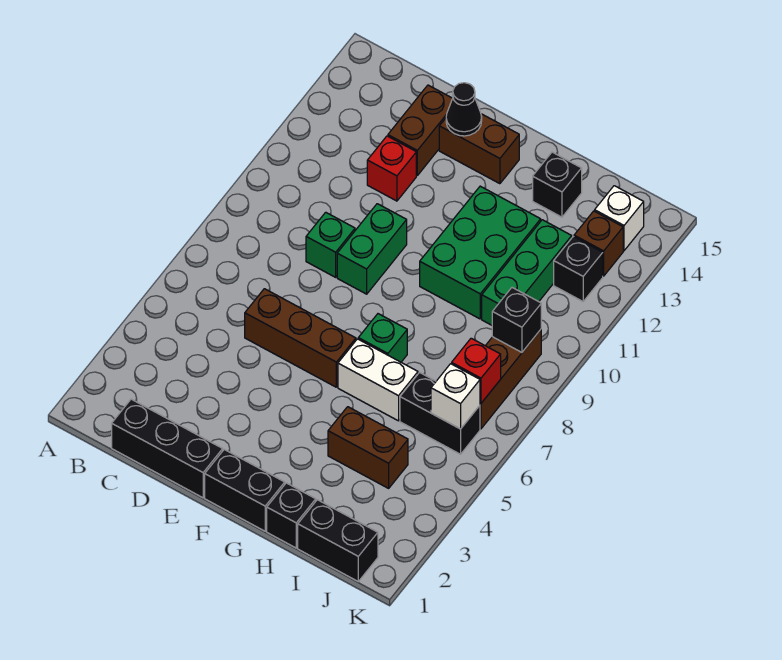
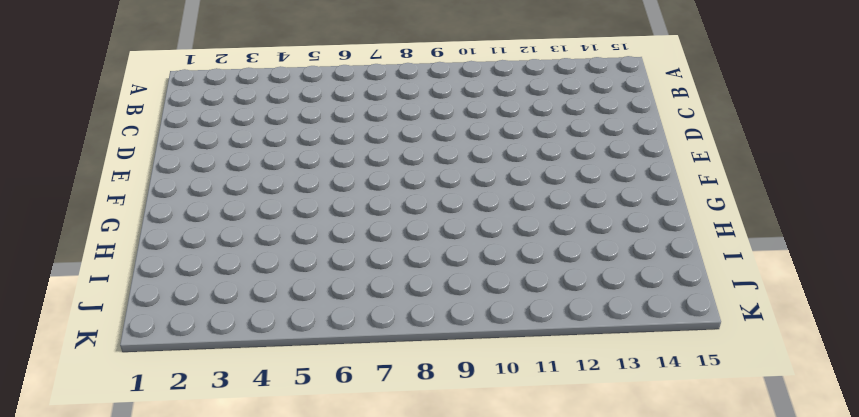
none -> black 1x3 brick [112,399,223,498]
none -> brown 1x3 brick [245,289,356,387]
none -> green 1x1 brick [306,212,355,277]

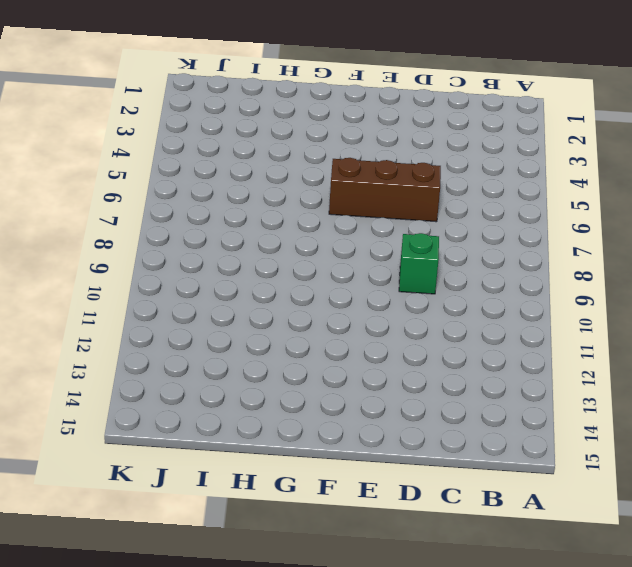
none -> black 1x3 brick [112,399,223,498]
none -> red 1x1 brick [367,136,416,201]
none -> brown 1x2 brick [388,85,453,175]

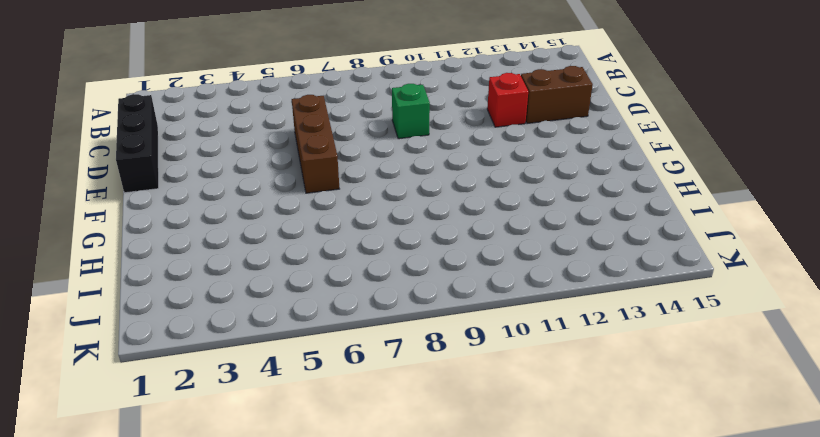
none -> green 1x2 brick [337,204,407,294]
none -> brown 1x2 brick [439,114,519,184]
none -> black 1x2 brick [205,450,285,531]

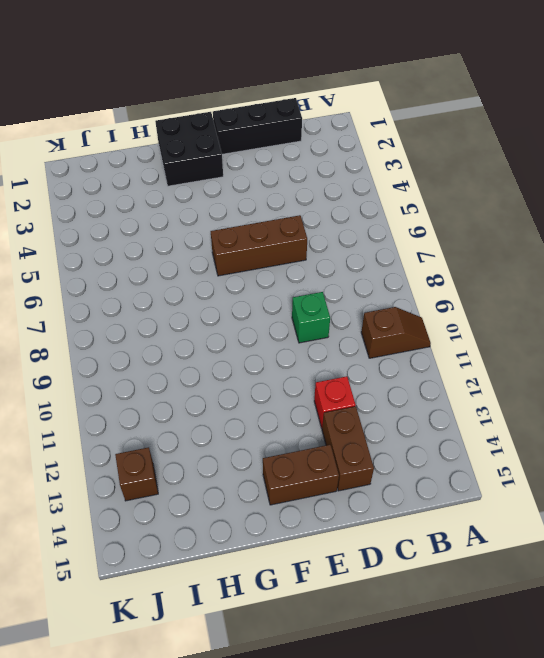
brown 1x2 slope [361,307,431,358] -> none
black 2x2 brick [155,112,223,186] -> black 1x2 brick [205,450,285,531]
none -> green 1x2 brick [337,204,407,294]
none -> white 1x2 brick [338,339,418,421]
none -> green 1x1 brick [358,314,407,362]

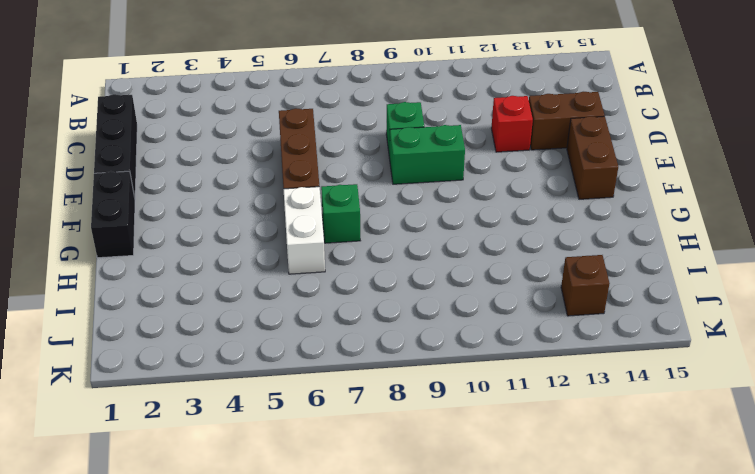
none -> green 2x3 brick [420,186,541,319]
none -> black 1x1 brick [267,483,316,548]
none -> brown 1x2 brick [328,407,408,488]

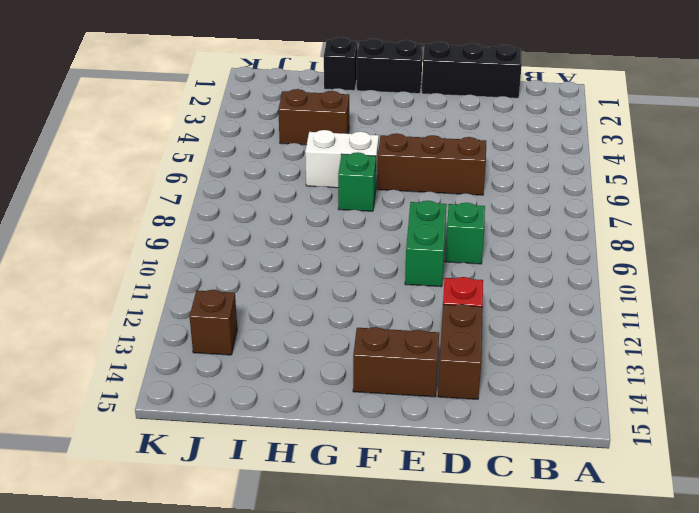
none -> green 2x3 brick [420,186,541,319]
none -> black 1x1 brick [533,152,582,217]
none -> black 1x2 brick [298,500,378,581]

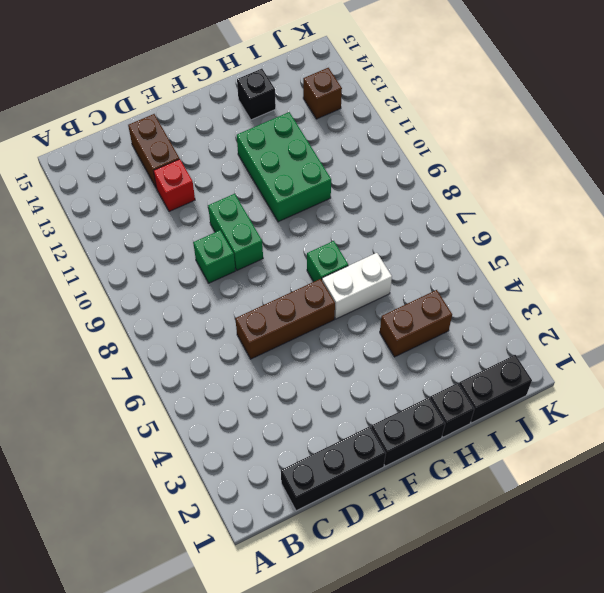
none -> brown 1x2 brick [439,114,519,184]
none -> black 1x2 brick [400,373,480,454]
none -> green 1x3 brick [482,220,572,325]

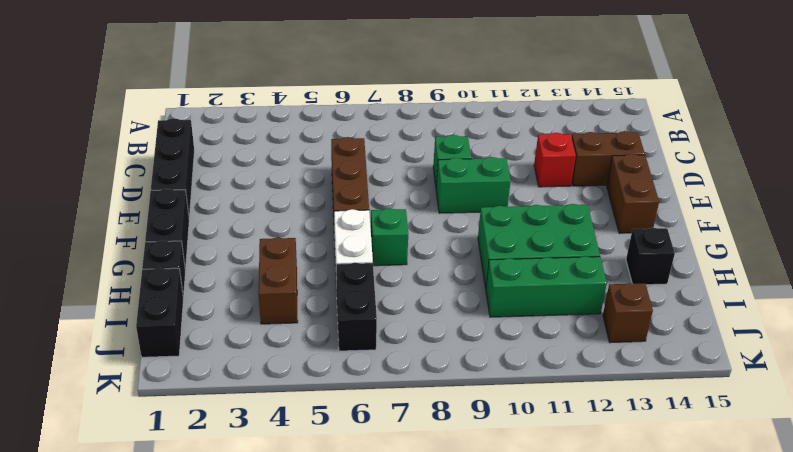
none -> brown 1x3 brick [480,330,541,429]
none -> black 1x1 brick [554,237,603,301]
none -> white 1x1 brick [595,186,644,251]

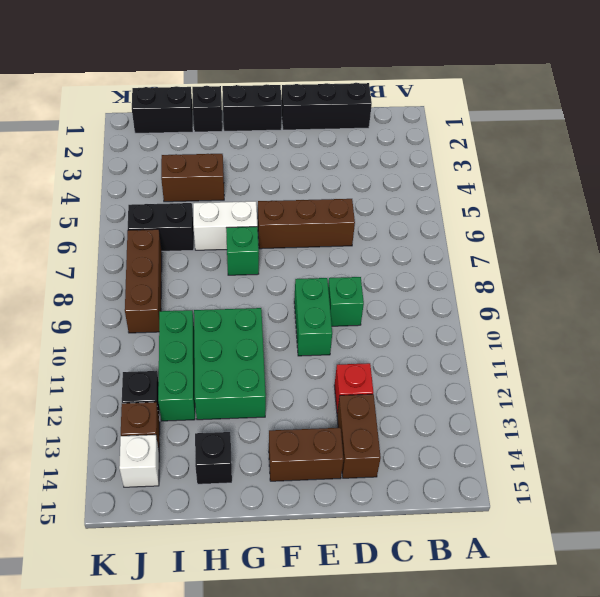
none -> black 1x1 cone [446,83,482,136]
none -> white 1x1 brick [431,364,480,429]
none -> red 1x1 brick [452,338,501,403]

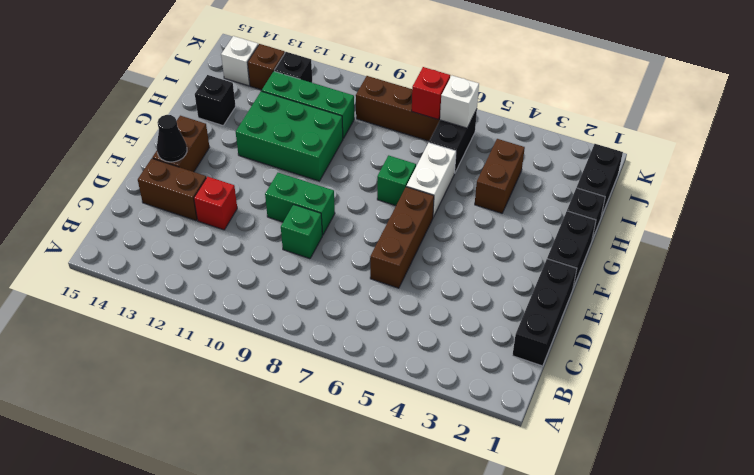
none -> black 1x1 brick [492,288,541,352]

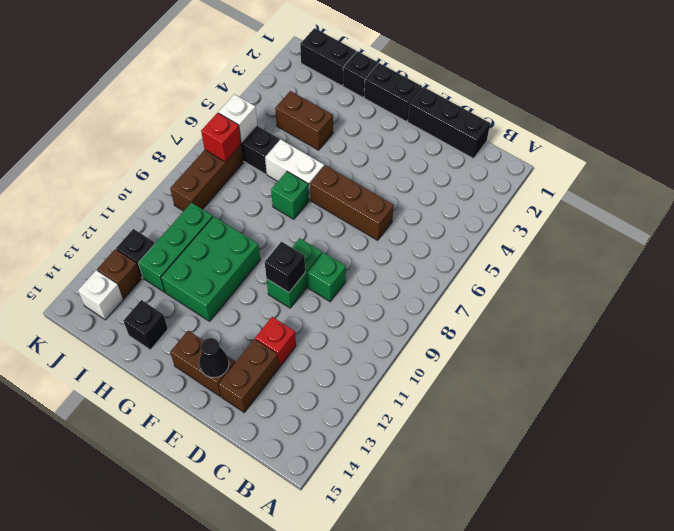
black 1x1 brick [265,242,305,292] -> black 1x1 brick moved to [492,288,541,352]

